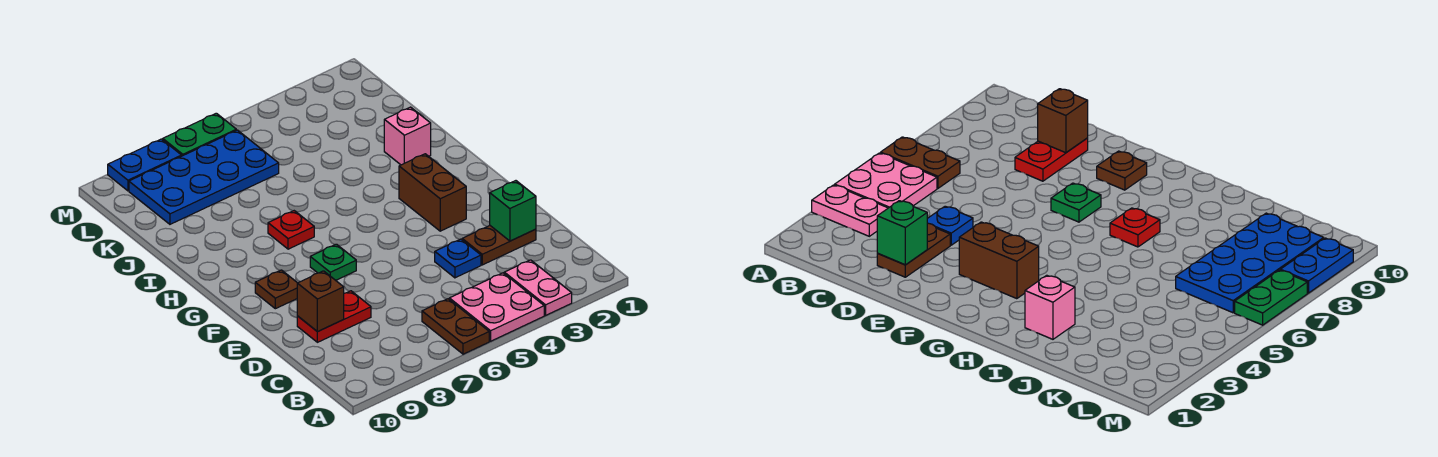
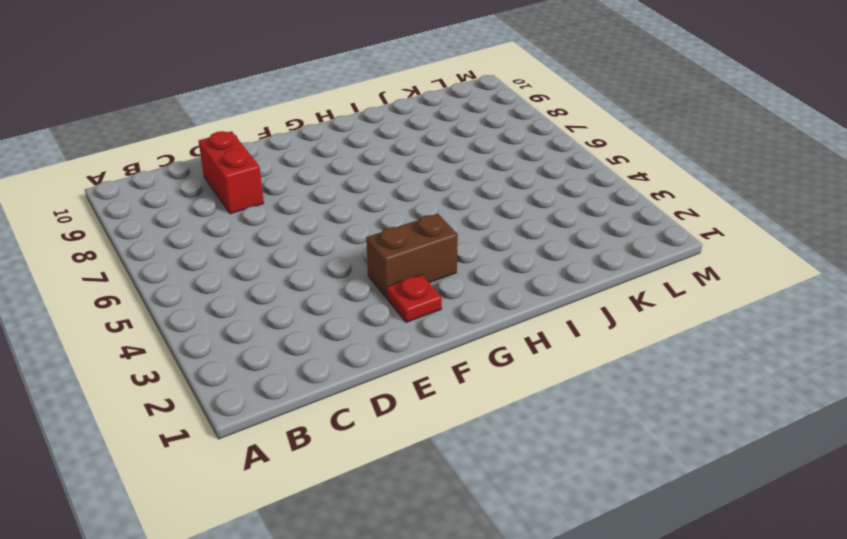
red 1x2 brick [199,131,264,214] -> red 1x2 plate [297,291,371,342]
red 1x1 plate [387,274,442,322] -> red 1x1 plate moved to [268,211,314,249]
none -> pink 1x2 plate [504,260,572,315]
none -> pink 2x2 plate [449,273,544,341]
none -> brown 1x2 plate [422,299,489,354]

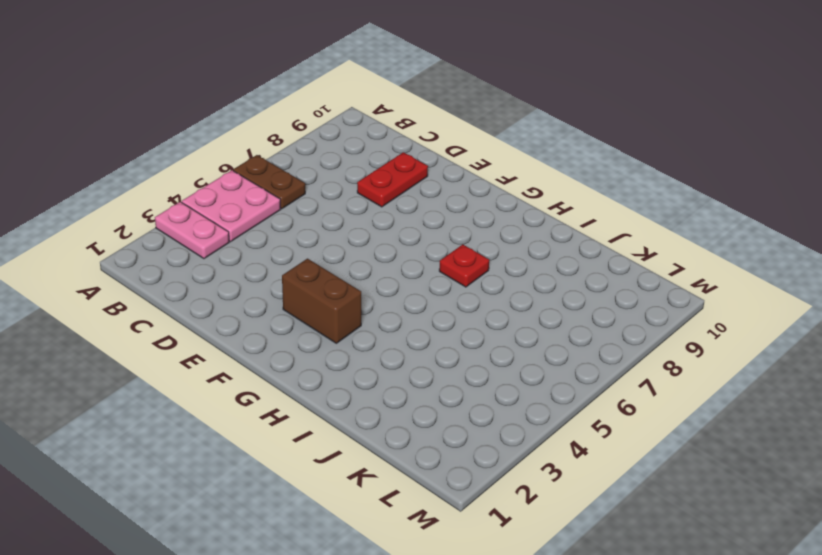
none -> brown 1x2 plate [462,226,536,265]
none -> blue 1x1 plate [435,239,481,278]
none -> green 1x1 plate [310,244,356,280]

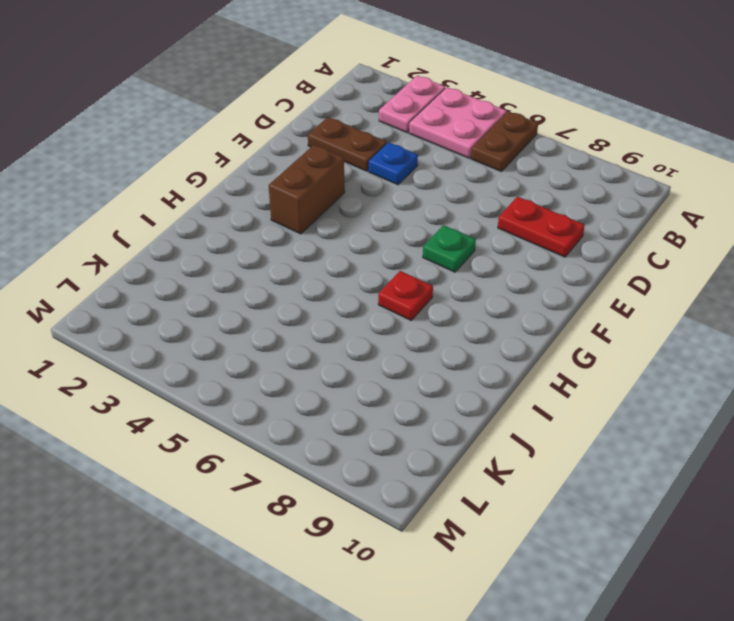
none -> brown 1x1 plate [255,270,297,309]
none -> pink 1x1 brick [384,107,431,165]
none -> blue 2x4 plate [129,130,279,224]

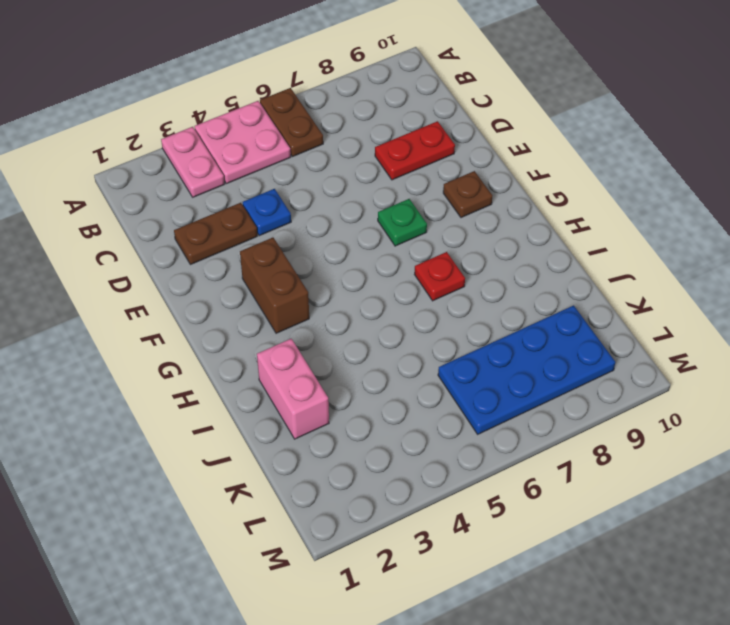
pink 1x2 brick [257,339,329,439] -> pink 1x1 brick [384,107,431,165]
none -> green 1x2 plate [163,113,236,156]
none -> blue 1x2 plate [108,139,181,191]
none -> green 1x1 brick [490,181,536,241]

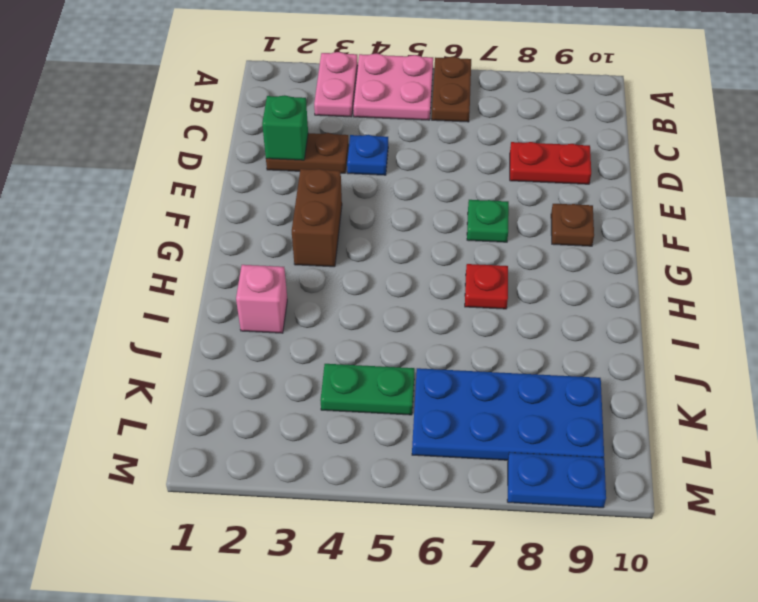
green 1x2 plate [320,364,415,415] -> green 1x2 plate moved to [163,113,236,156]
none -> brown 1x1 brick [297,271,344,332]

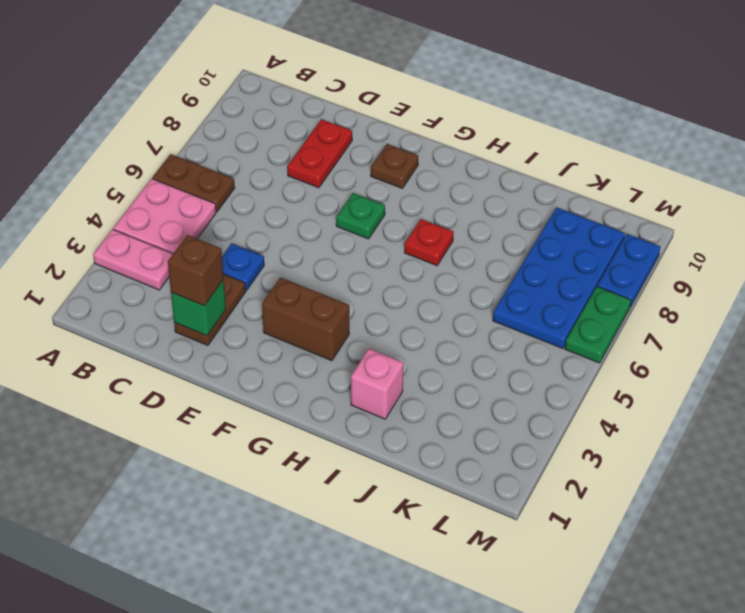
brown 1x1 brick [168,235,223,306] -> brown 1x1 brick moved to [297,271,344,332]

